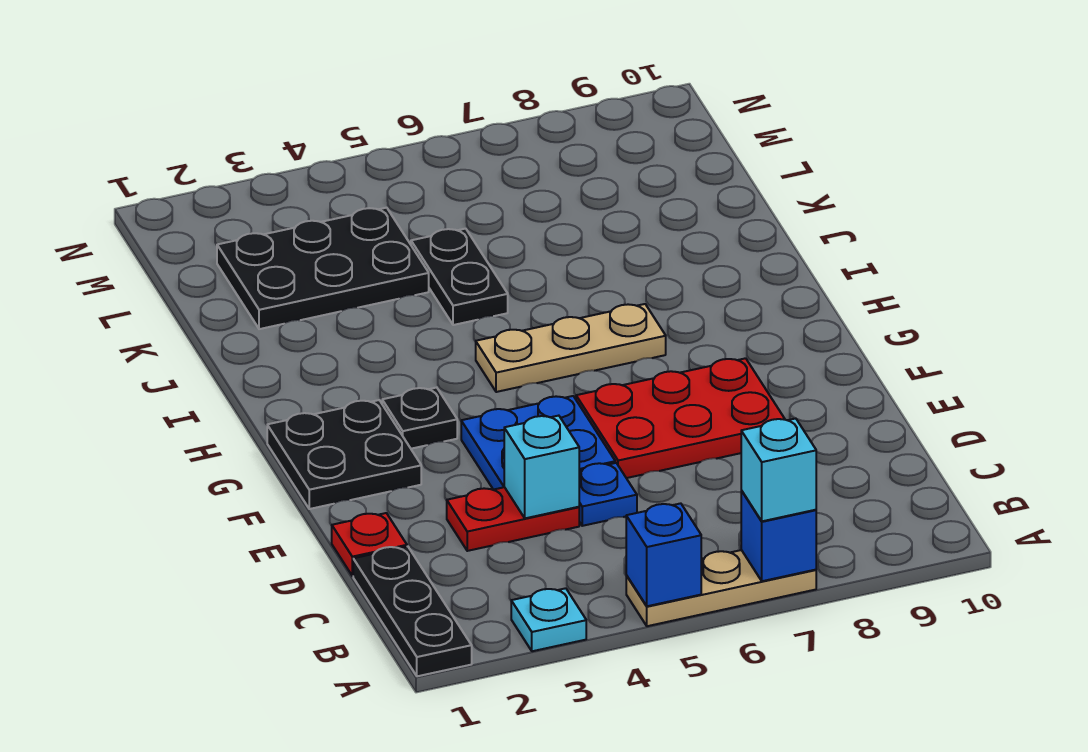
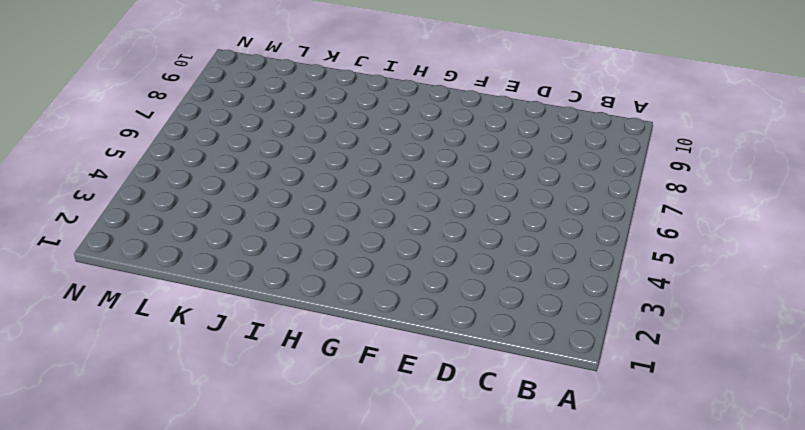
none -> black 1x3 plate [353,547,472,676]
none -> cyan 1x1 plate [511,588,586,651]
none -> tan 1x3 plate [626,550,816,626]

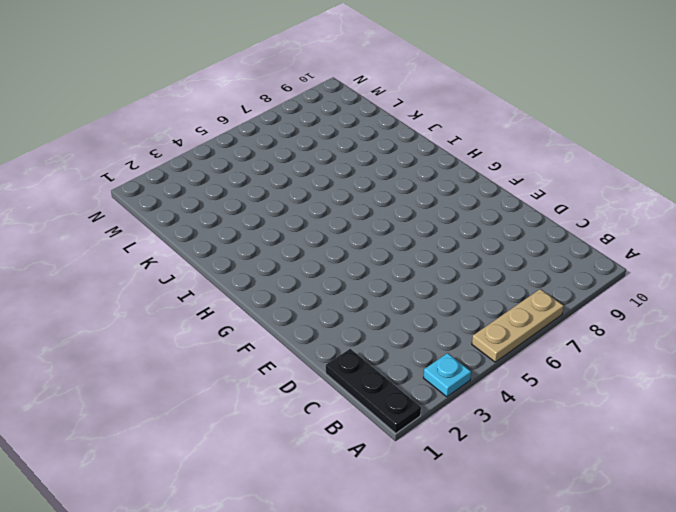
none -> red 1x1 plate [332,513,407,576]
none -> red 1x2 plate [447,487,579,551]
none -> blue 1x1 plate [579,463,637,526]

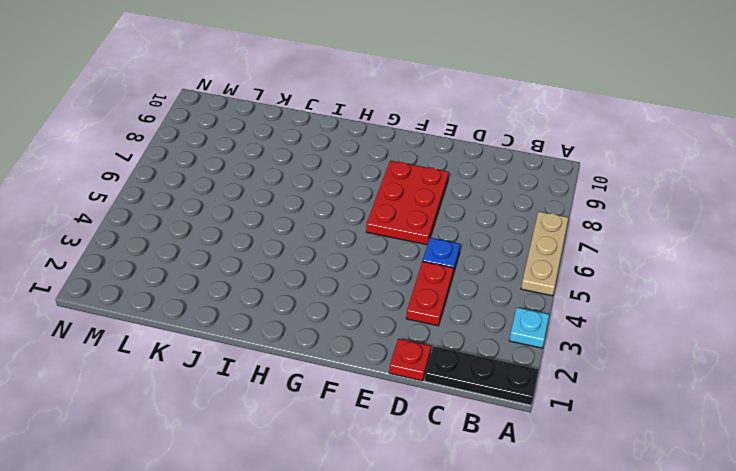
none -> blue 2x2 plate [461,396,615,490]
none -> black 2x2 plate [267,400,421,509]
none -> black 1x1 plate [382,388,457,449]

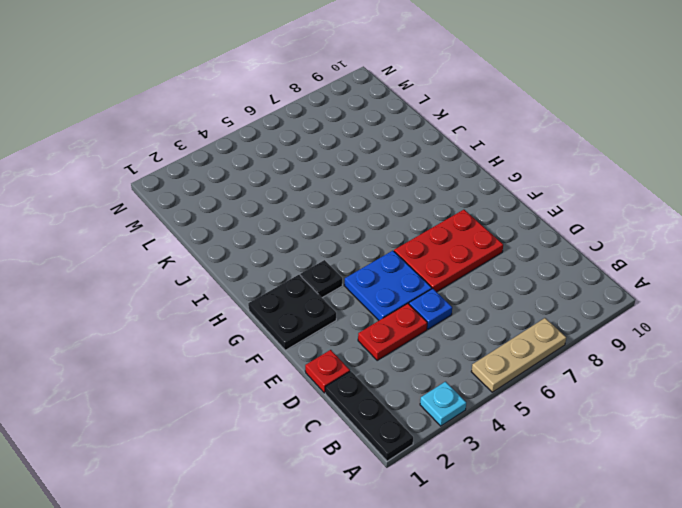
none -> tan 1x3 plate [476,304,666,392]
none -> black 1x2 plate [411,229,508,325]
none -> black 2x3 plate [217,208,429,329]

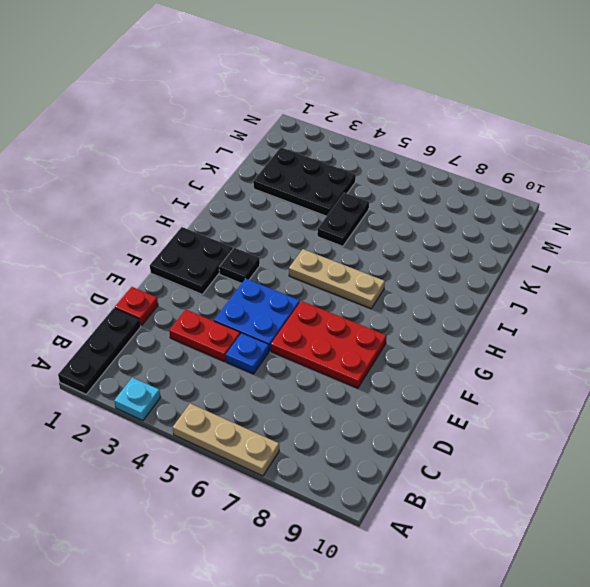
none -> blue 1x1 brick [626,503,701,606]
none -> blue 1x1 brick [741,490,816,581]
none -> cyan 1x1 brick [504,416,579,518]

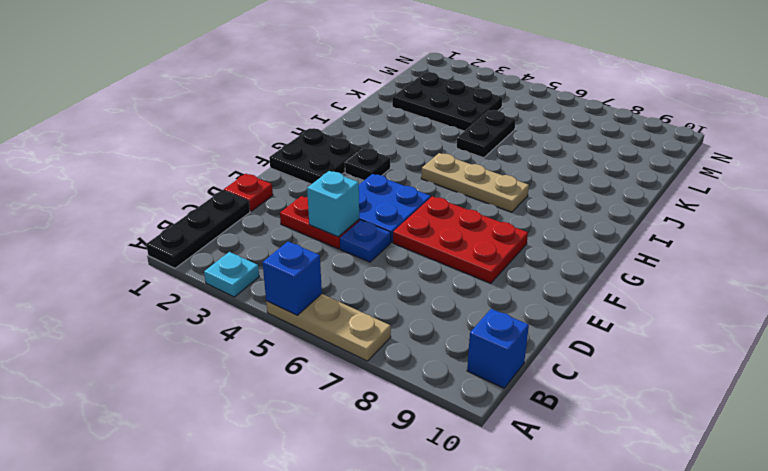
blue 1x1 brick [467,309,529,388] -> blue 1x1 brick moved to [741,490,816,581]
none -> cyan 1x1 brick [741,418,816,521]

